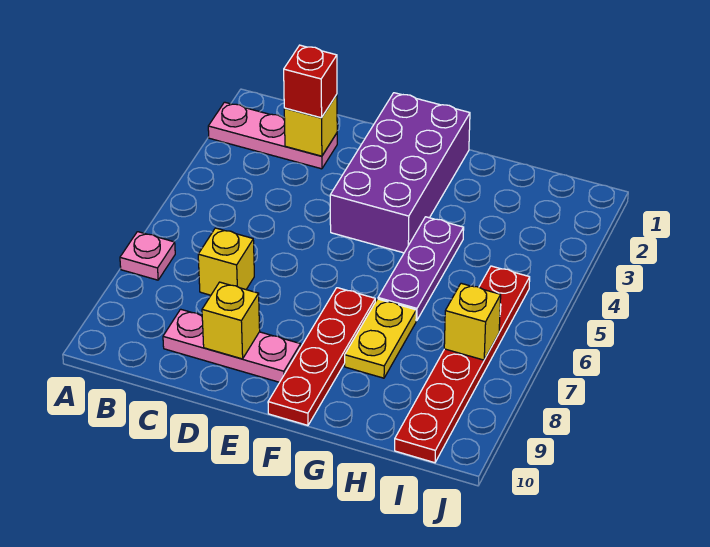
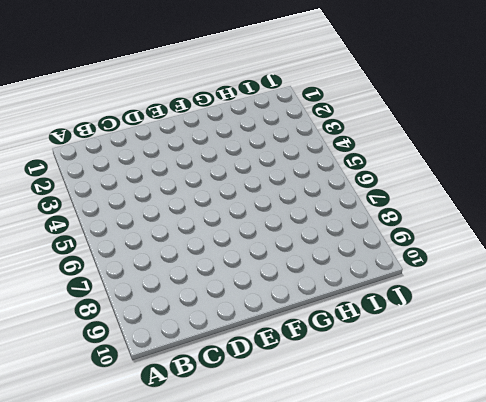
none -> pink 1x3 plate [208,102,337,169]
none -> pink 1x1 plate [120,232,175,280]
none -> yellow 1x1 brick [198,228,254,295]

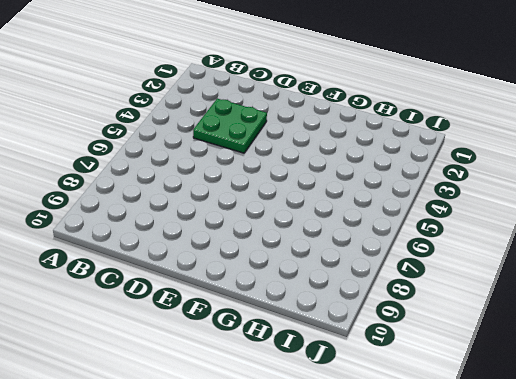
green 2x2 plate [193,99,267,153] -> none
none -> pink 1x3 plate [208,102,337,169]
none -> pink 1x1 plate [120,232,175,280]
none -> yellow 1x1 brick [198,228,254,295]

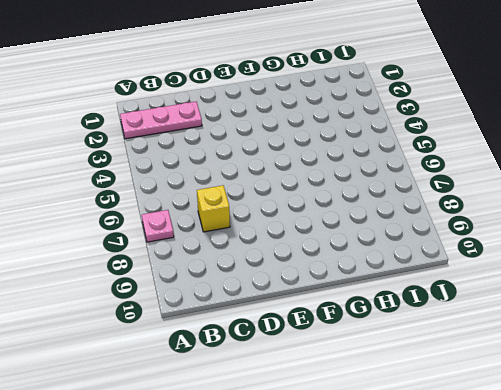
none -> pink 1x3 plate [163,309,301,382]
none -> purple 2x4 brick [330,93,470,253]
none -> red 1x4 plate [268,288,375,425]

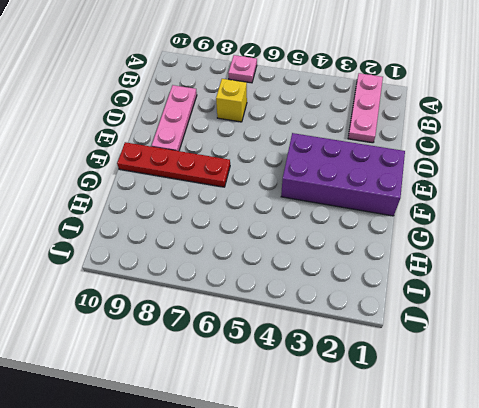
none -> purple 1x3 plate [378,217,464,321]
none -> yellow 1x2 plate [345,299,416,378]
none -> red 1x6 plate [395,266,530,463]

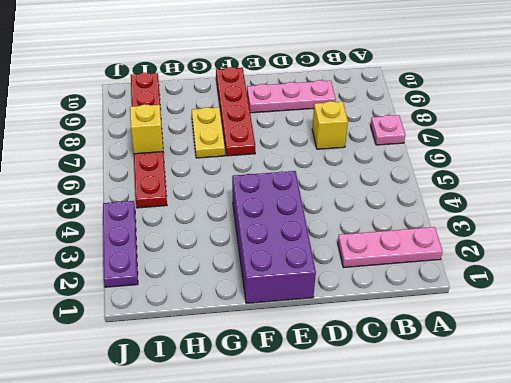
purple 1x3 plate [103,201,138,287] -> purple 1x3 plate moved to [378,217,464,321]
none -> yellow 1x1 brick [284,95,337,156]
none -> yellow 1x1 brick [202,282,260,359]
none -> red 1x1 brick [284,45,337,118]

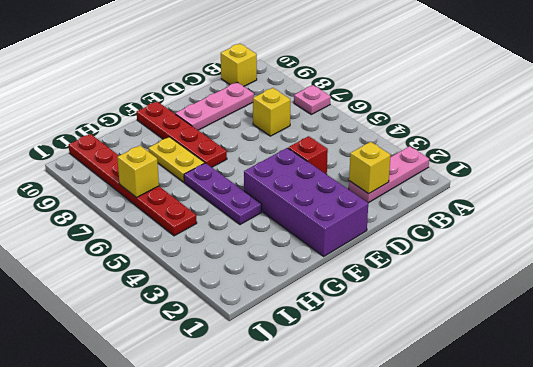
yellow 1x1 brick [221,44,257,86] -> yellow 1x1 brick moved to [202,282,260,359]
red 1x1 brick [288,136,328,174] -> red 1x1 brick moved to [284,45,337,118]

